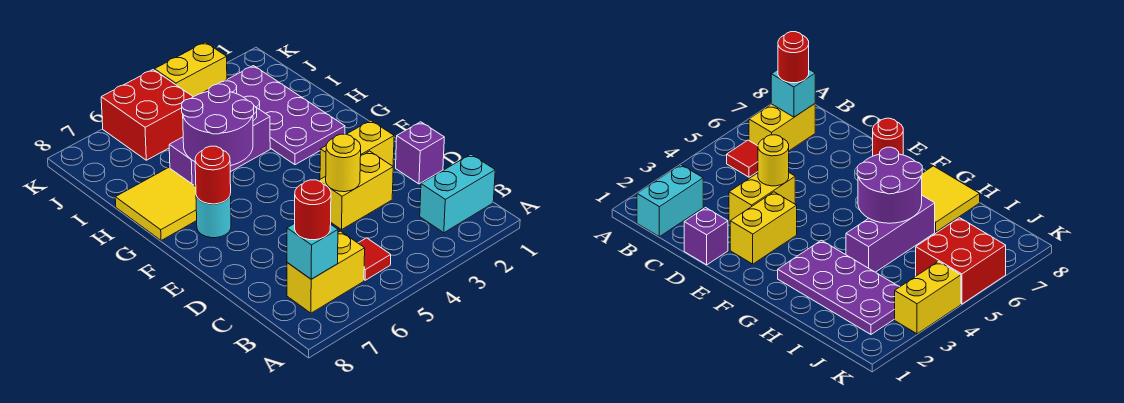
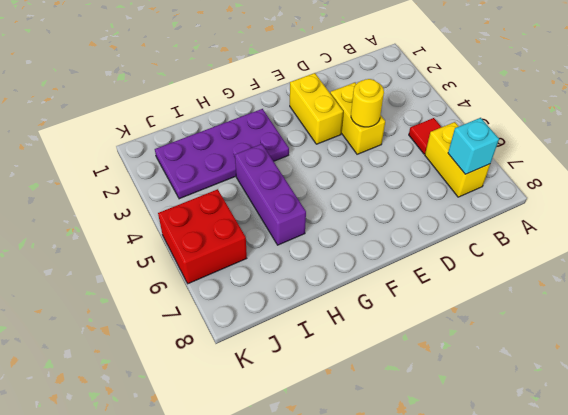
none -> cyan 1x2 brick [420,154,495,233]
none -> purple 1x1 brick [396,122,444,184]
none -> cyan 1x1 round brick [196,194,231,238]

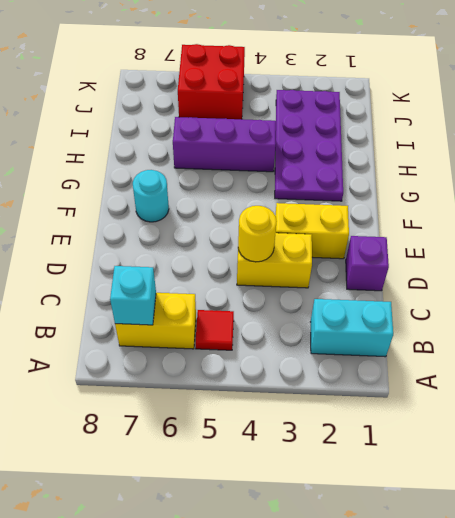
none -> yellow 2x2 tile [115,168,197,241]
none -> yellow 1x2 brick [154,42,227,97]
none -> red 1x1 round brick [195,146,231,204]

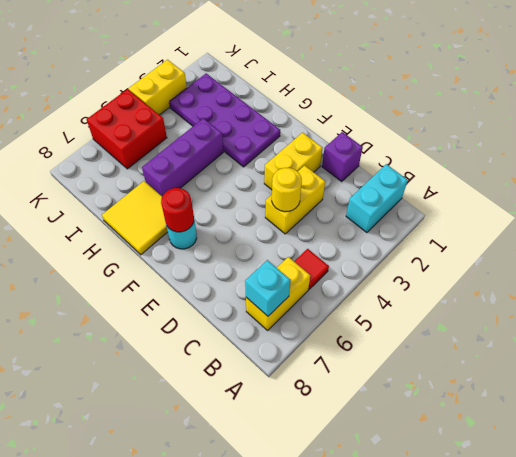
none -> purple 2x2 round brick [182,84,254,166]
none -> red 1x1 round brick [295,180,331,240]

